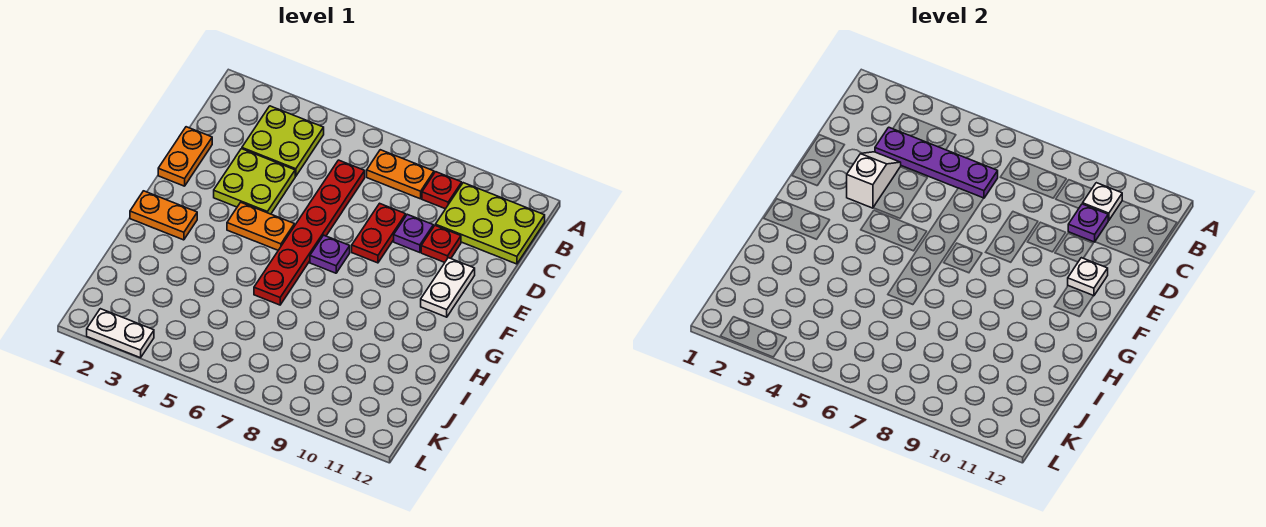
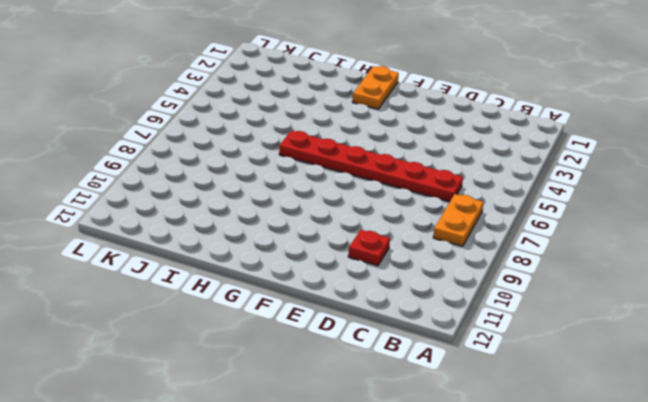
none -> lime 2x2 plate [242,106,324,176]
none -> red 1x1 plate [422,172,462,209]
none -> lime 2x3 plate [435,183,545,264]

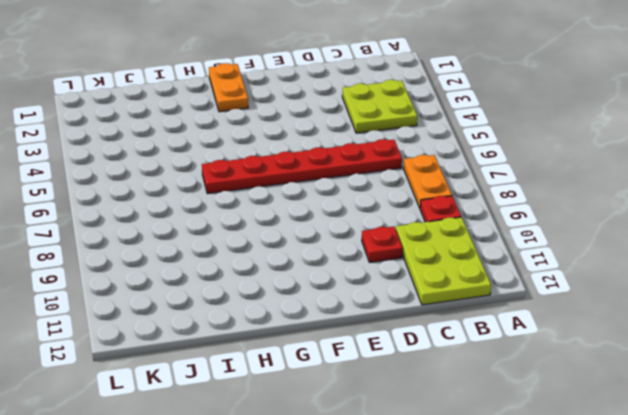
none -> orange 1x2 plate [158,127,212,186]
none -> lime 2x2 plate [214,149,295,214]
none -> red 1x2 plate [352,203,406,263]

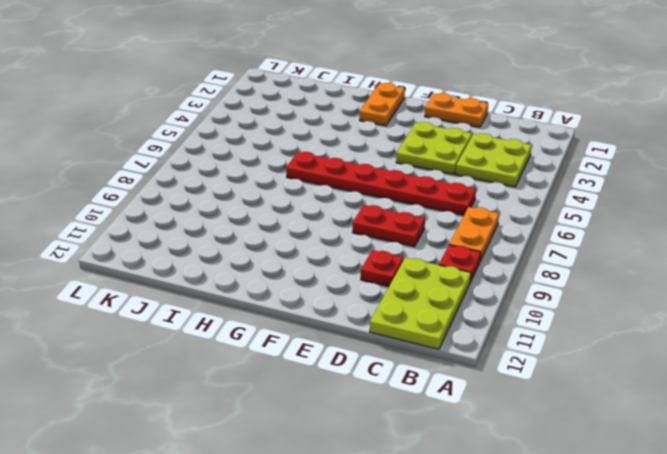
none -> purple 1x1 plate [394,214,433,253]
none -> white 1x2 plate [421,258,475,317]
none -> orange 1x2 plate [227,202,294,250]

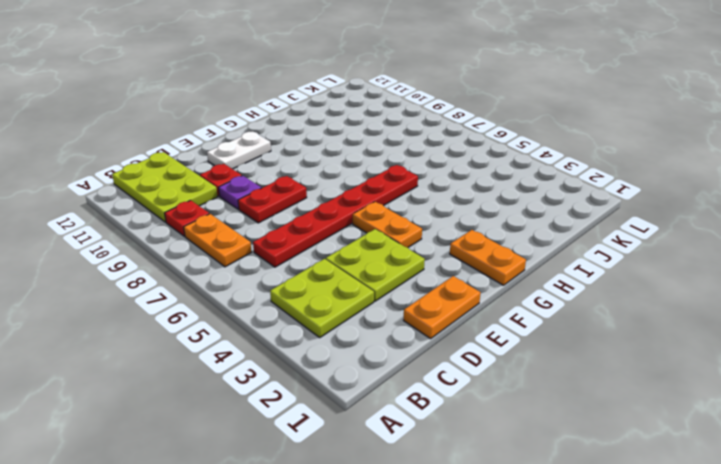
none -> purple 1x1 plate [310,235,350,273]
none -> white 1x2 plate [87,309,154,358]
none -> white 1x1 plate [1083,183,1122,221]

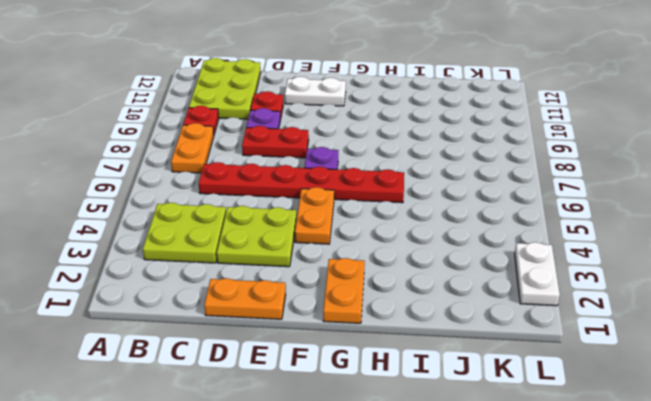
none -> white 1x1 plate [1083,183,1122,221]
none -> purple 1x4 plate [875,127,998,198]
none -> purple 1x1 plate [1068,204,1108,242]

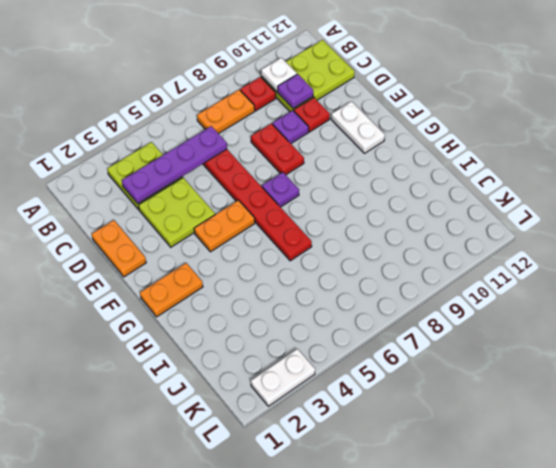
none -> white 1x2 slope [847,152,901,208]
none -> white 1x1 plate [1068,258,1108,296]

